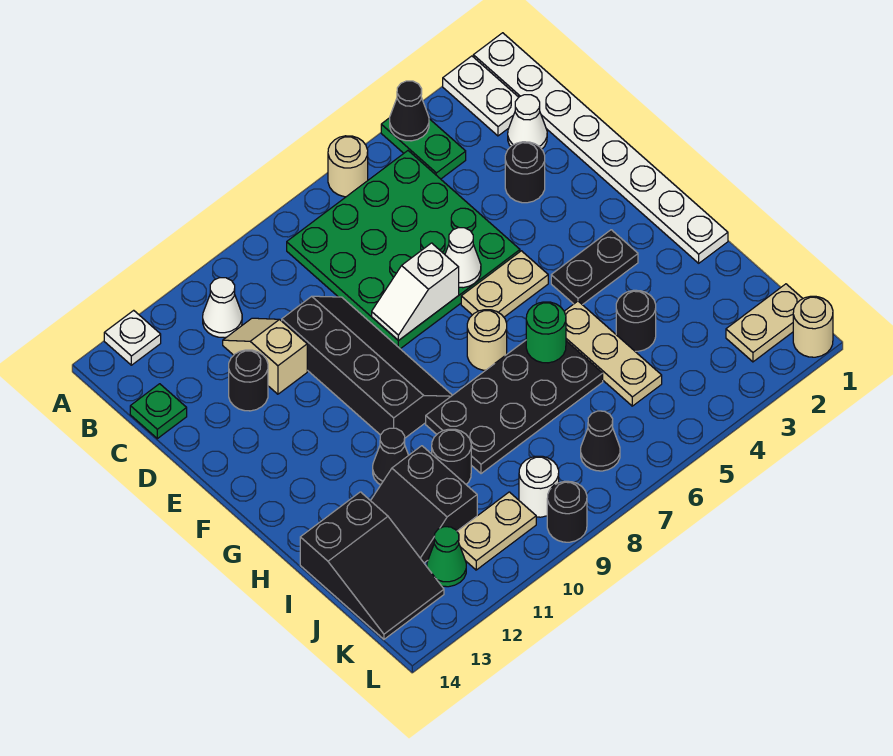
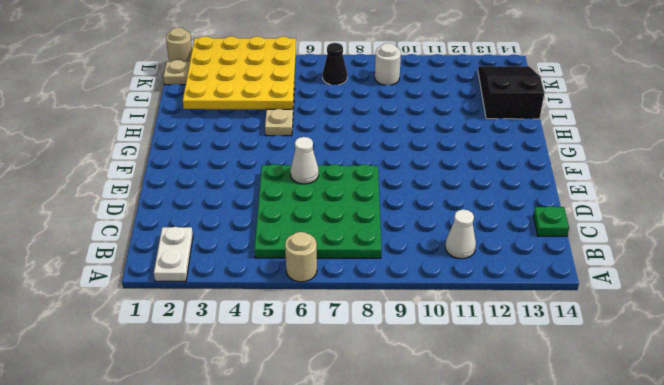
yellow 4x4 plate [183,36,296,109] -> none
none -> white 1x8 plate [473,33,728,263]
none -> green 1x2 plate [381,118,466,179]
none -> white 1x1 plate [104,310,161,365]
none -> white 1x1 cone [508,95,547,149]

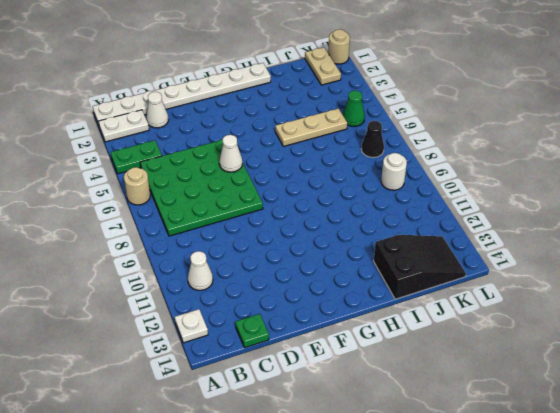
green 1x1 cone [343,90,365,127] -> green 1x1 cone moved to [427,527,466,587]
none -> tan 1x2 slope [223,318,307,394]
none -> black 1x1 round brick [505,142,545,203]
none -> black 2x4 slope [282,296,452,438]
none -> black 1x1 round brick [229,350,268,411]

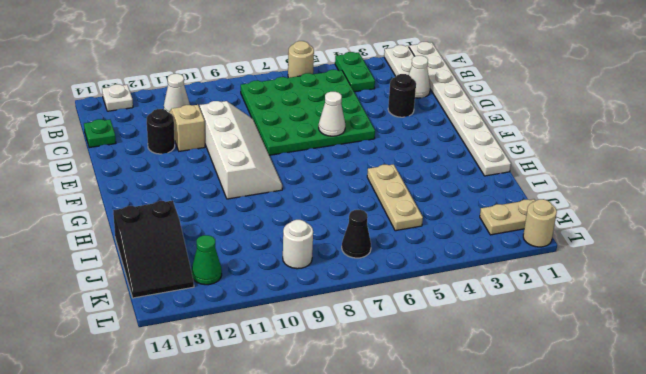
white 2x4 slope [200,101,282,199] -> black 2x4 slope [282,296,452,438]
none -> tan 1x2 plate [461,251,548,317]
none -> black 1x2 plate [551,230,638,305]
none -> tan 1x1 round brick [467,310,507,370]
none -> black 2x4 plate [426,340,603,474]

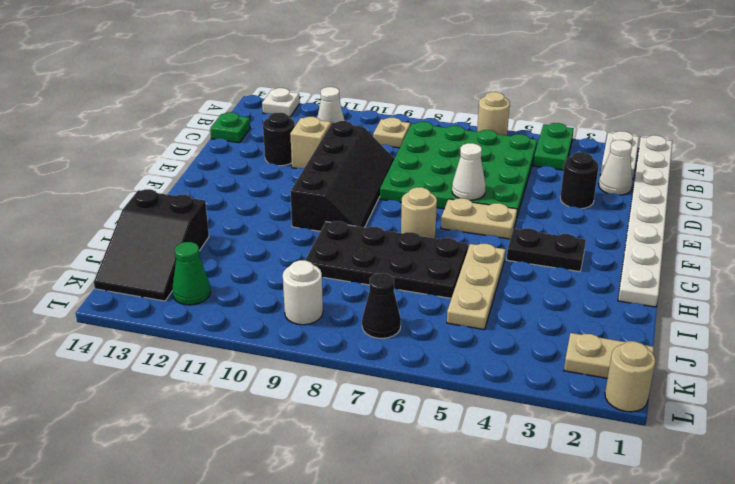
tan 1x1 plate [373,118,410,148] -> none
none -> black 1x1 cone [373,428,409,485]
none -> black 1x1 round brick [616,290,656,351]
none -> black 1x1 round brick [432,429,471,484]
none -> black 2x2 slope [371,446,477,563]

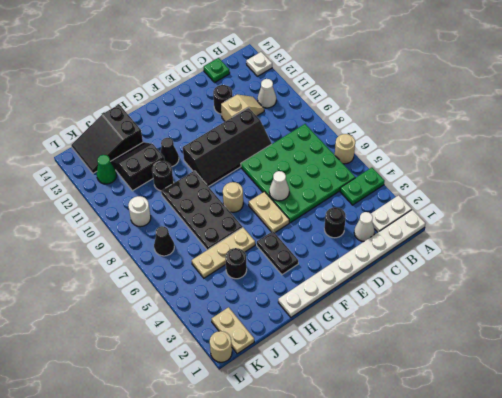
none -> tan 1x2 plate [457,492,536,570]
none -> black 1x1 round brick [547,481,587,542]
none -> black 1x1 cone [390,81,429,141]
none -> white 1x2 slope [372,243,459,341]

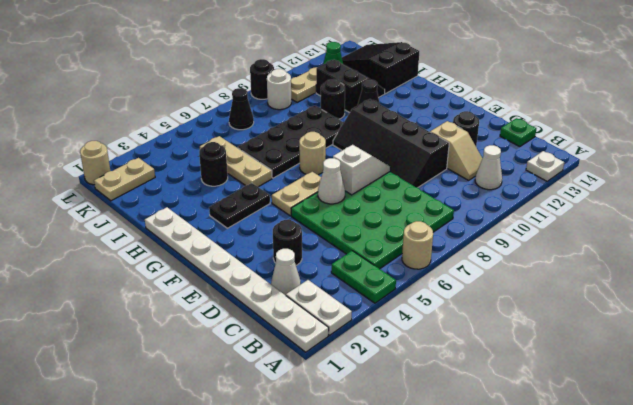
none -> black 1x1 cone [390,81,429,141]
none -> green 1x1 round brick [526,302,566,363]

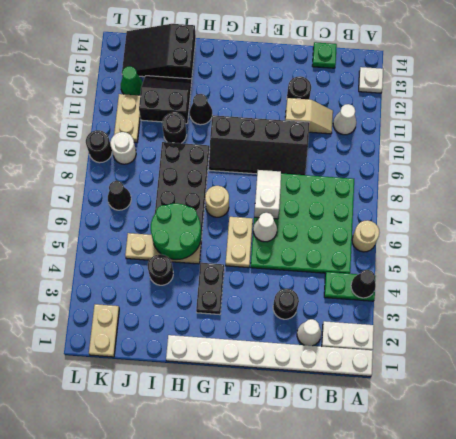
green 2x2 round brick [151,203,201,259] -> green 1x1 round brick [526,302,566,363]
none -> tan 1x1 round brick [793,296,833,357]

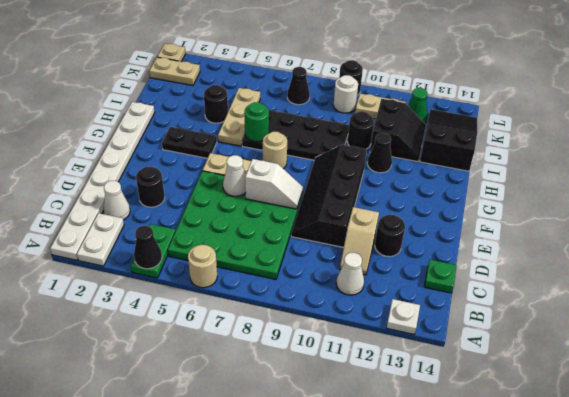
tan 1x1 plate [157,44,186,62] -> tan 1x1 round brick [793,296,833,357]

